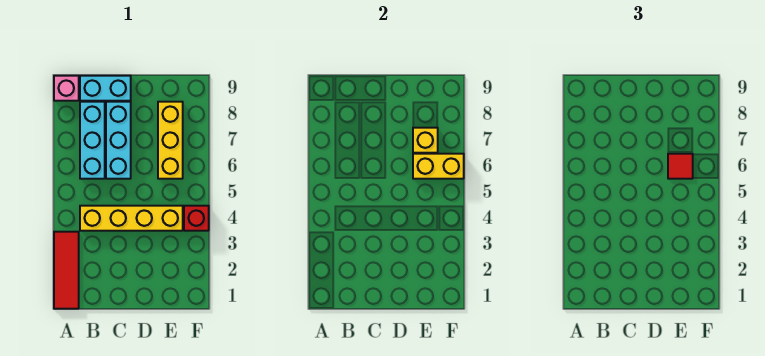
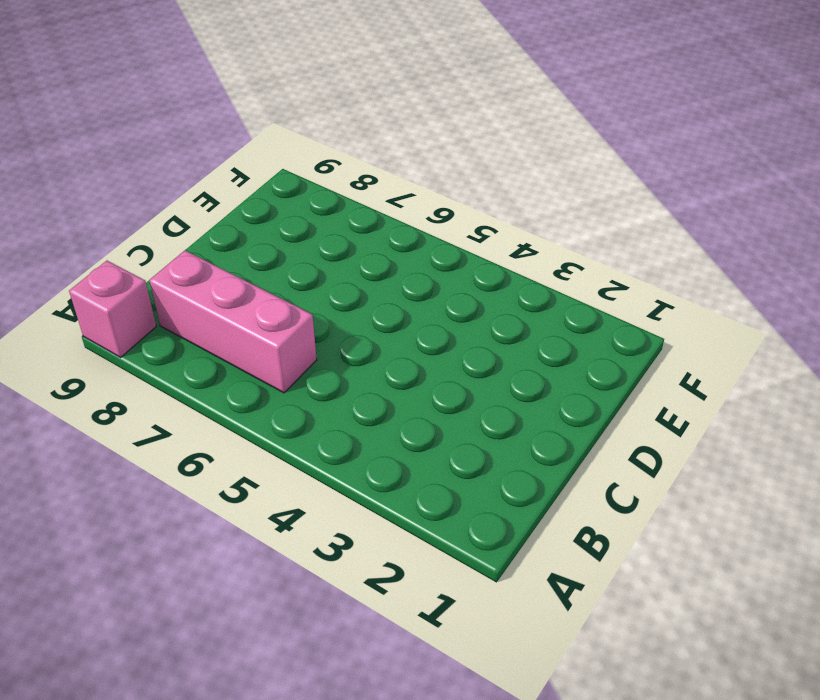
pink 1x3 brick [150,251,317,393] -> cyan 1x3 brick [80,102,105,179]
none -> red 1x3 tile [54,232,79,309]
none -> yellow 1x4 brick [80,206,183,231]

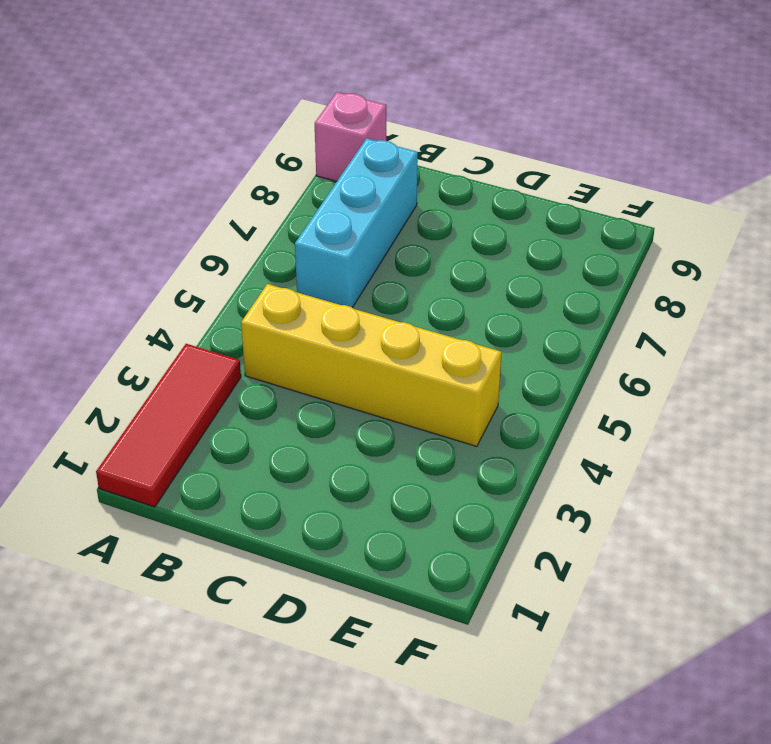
none -> cyan 1x2 brick [80,76,131,101]
none -> cyan 1x3 brick [106,102,131,179]

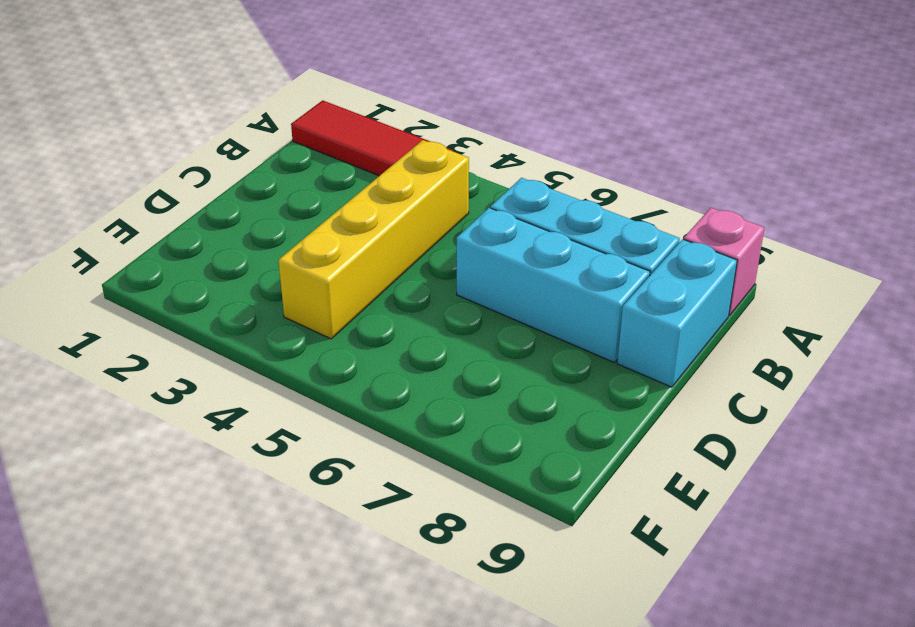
none -> yellow 1x3 brick [158,102,183,179]
none -> red 1x1 brick [184,206,209,231]

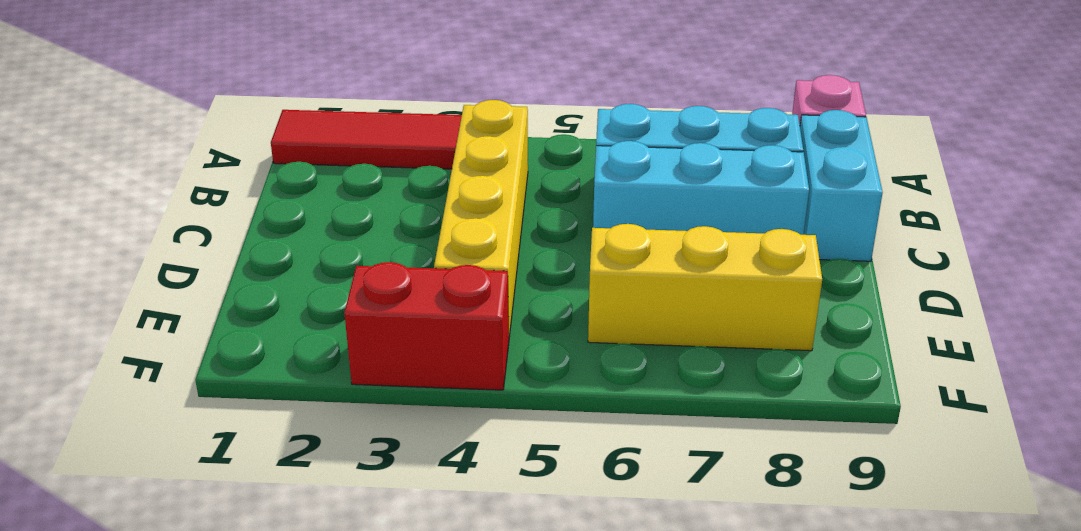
red 1x2 brick [344,262,509,390] -> red 1x1 brick [184,206,209,231]
none -> yellow 1x2 brick [413,154,464,179]
none -> yellow 1x1 brick [413,128,438,153]

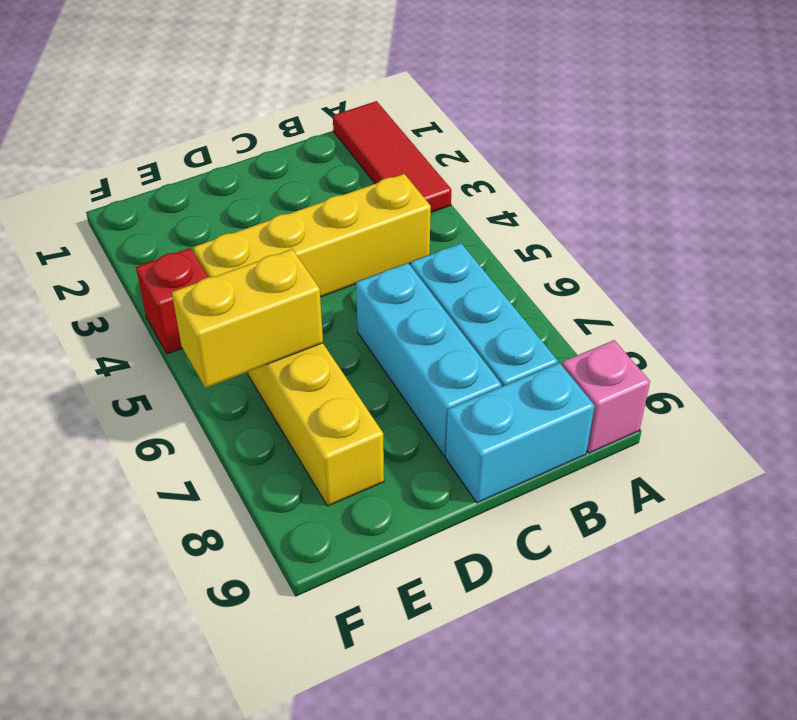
none -> yellow 1x1 brick [413,128,438,153]
none -> red 1x1 tile [668,154,693,179]

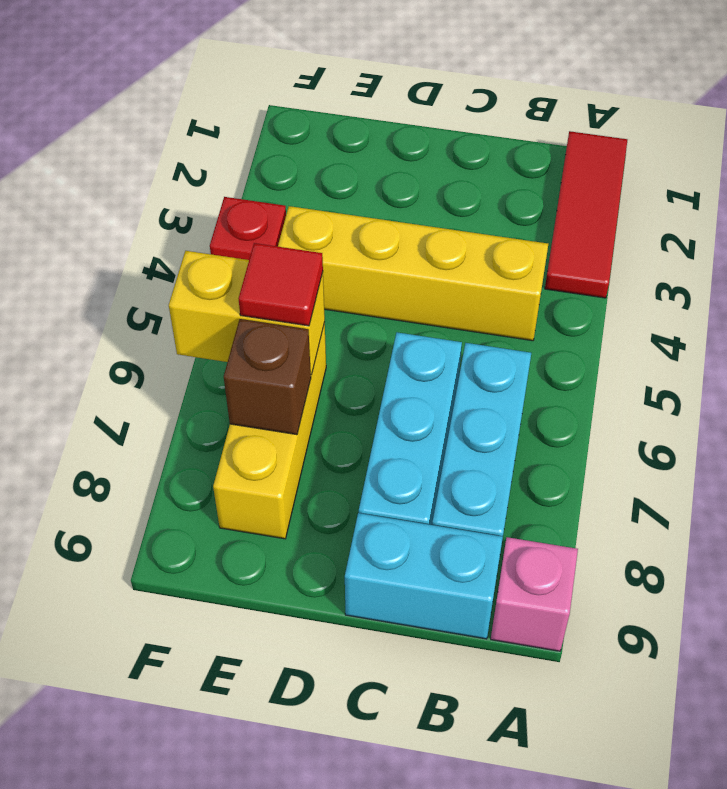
brown 1x1 brick [224,319,311,435] -> yellow 1x1 brick [413,128,438,153]

